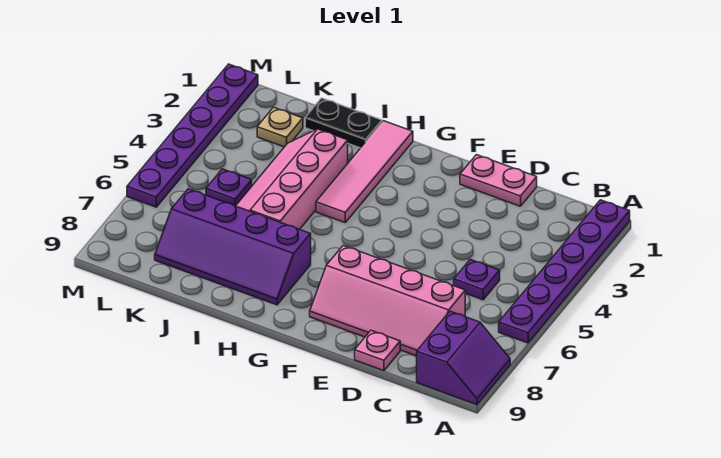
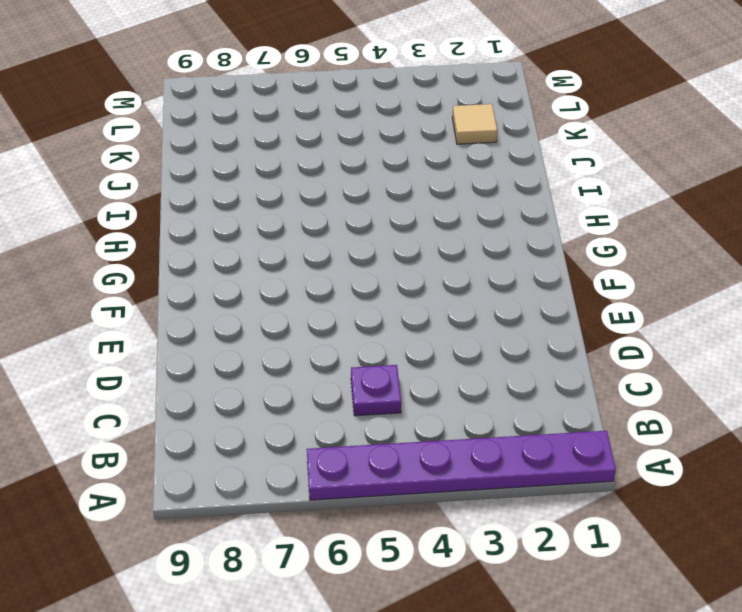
tan 1x1 tile [452,104,497,144] -> tan 1x1 plate [257,107,303,147]
none -> purple 2x2 slope [417,311,510,405]
none -> pink 2x4 slope [310,246,465,356]
none -> pink 1x2 plate [460,155,537,206]

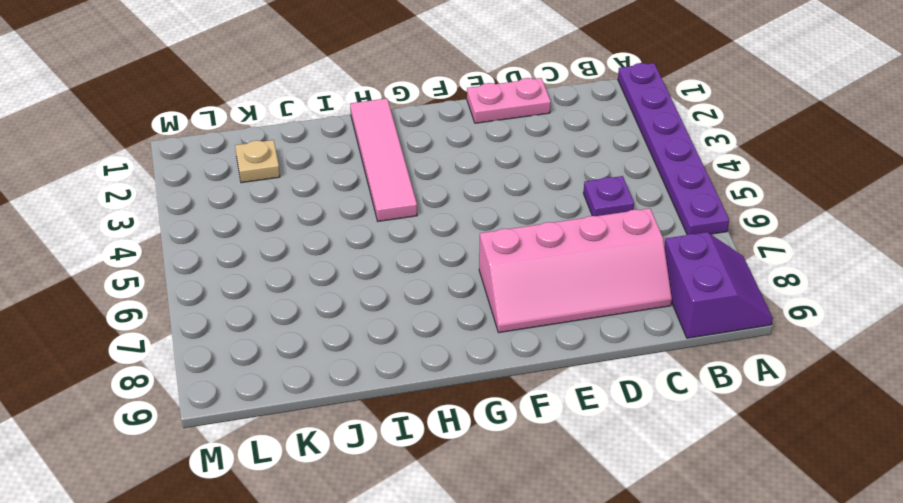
none -> pink 1x1 plate [355,330,400,371]
none -> purple 2x4 slope [155,189,311,305]
none -> black 1x2 plate [305,98,382,148]

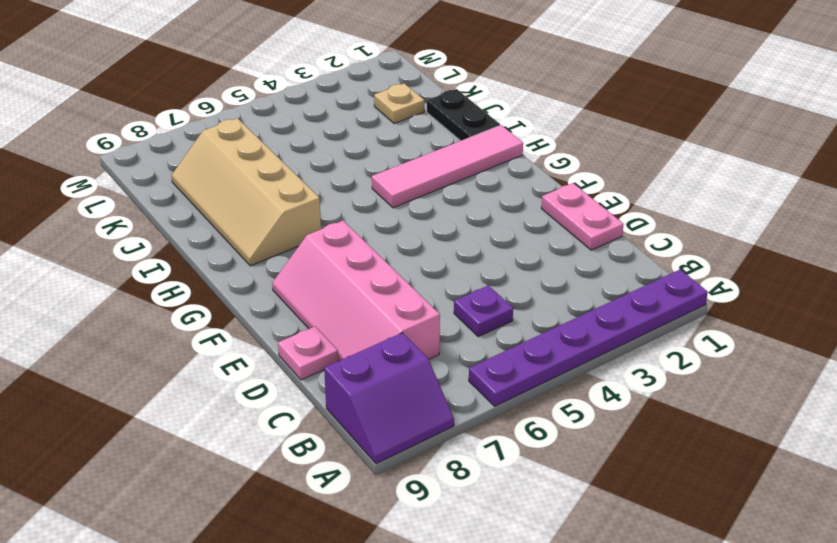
tan 2x4 slope [171,118,321,266] -> purple 2x4 slope [155,189,311,305]
none -> pink 2x4 slope [236,129,348,229]
none -> purple 1x1 plate [206,169,252,206]
none -> purple 1x6 plate [127,64,258,207]

